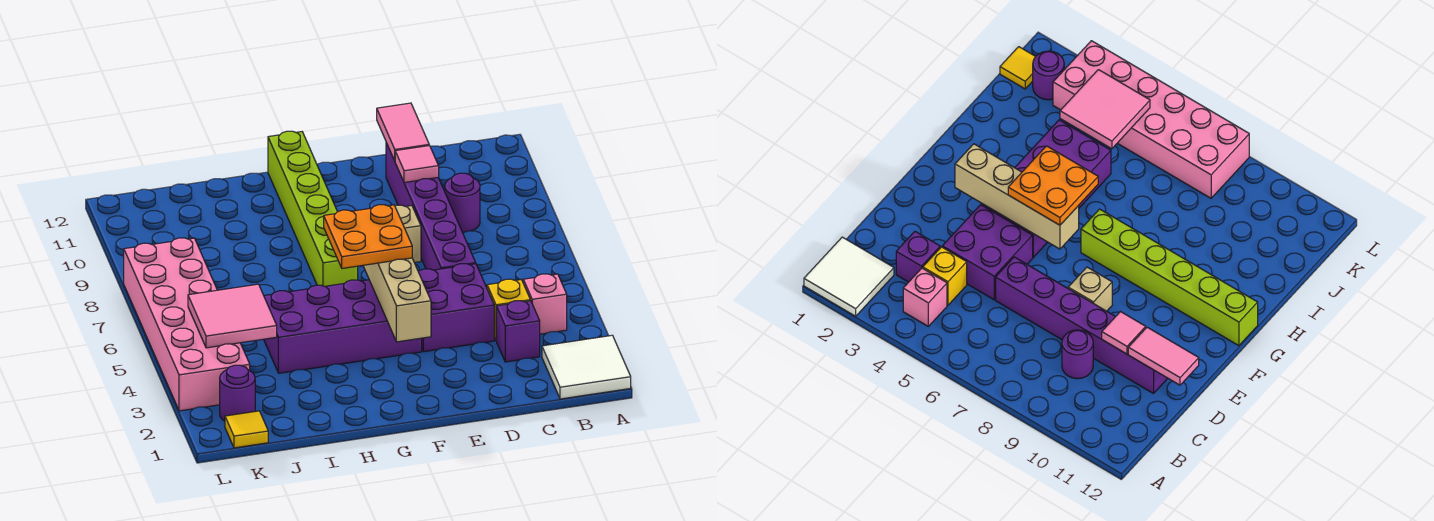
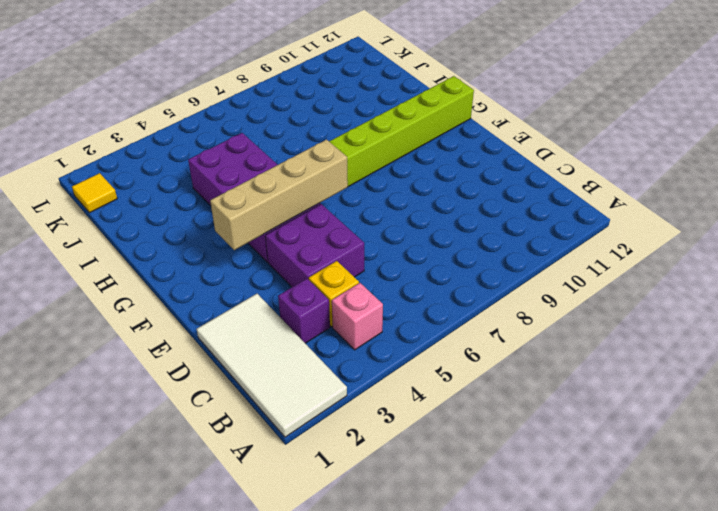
white 2x4 tile [197,294,347,437] -> white 2x2 tile [542,335,631,399]
none -> purple 1x1 round brick [445,173,480,232]
none -> purple 1x6 brick [386,143,476,270]
none -> tan 1x1 brick [395,205,421,263]

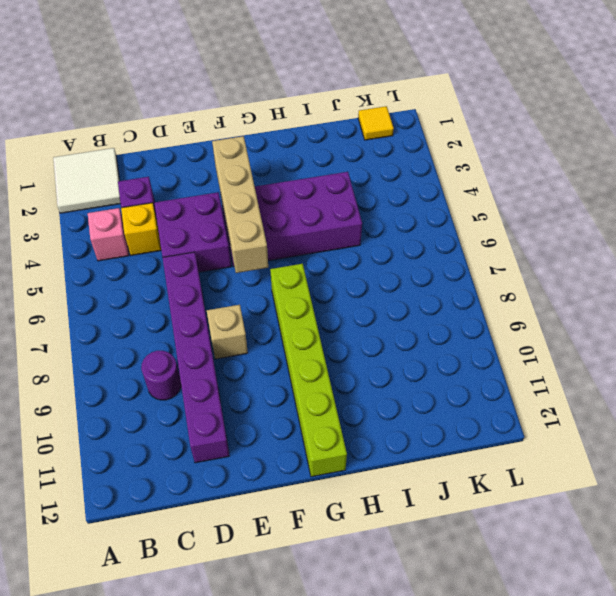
none -> purple 1x1 round brick [220,365,255,421]
none -> pink 2x6 brick [124,238,250,411]
none -> pink 1x1 tile [395,145,439,183]

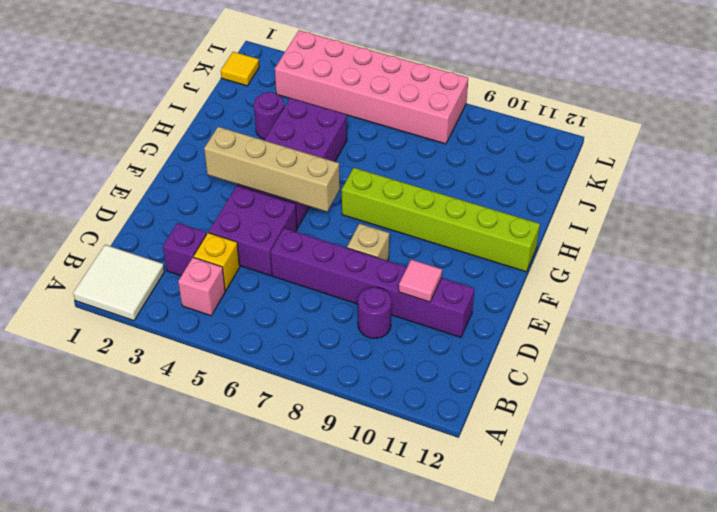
purple 1x1 round brick [254,92,284,139] -> purple 1x1 round brick moved to [220,365,255,421]
none -> pink 1x2 tile [377,103,429,161]
none -> pink 2x2 tile [188,284,277,348]
none -> orange 2x2 plate [324,205,412,268]

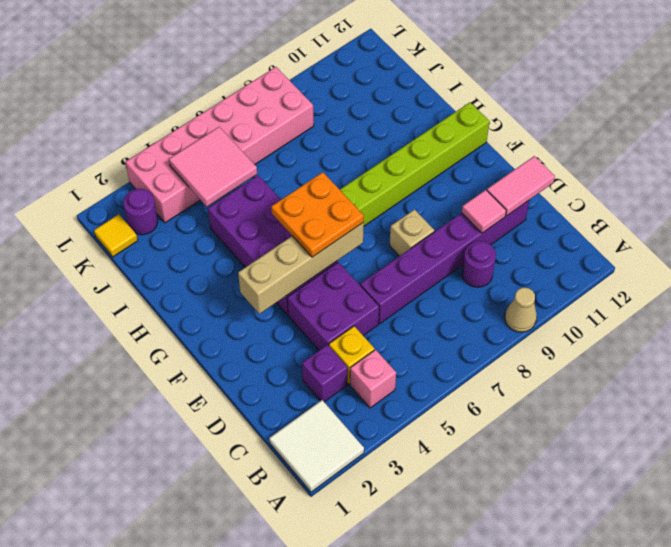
tan 1x1 cone [505,288,537,332] -> none

